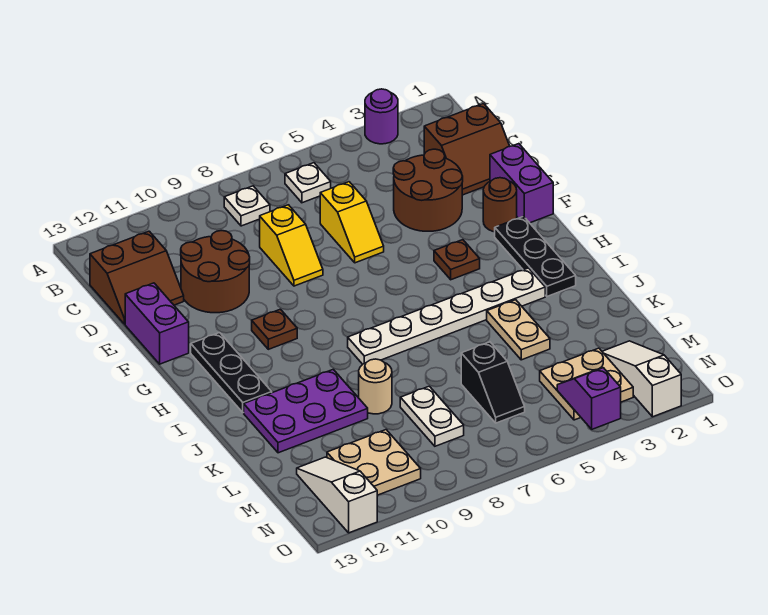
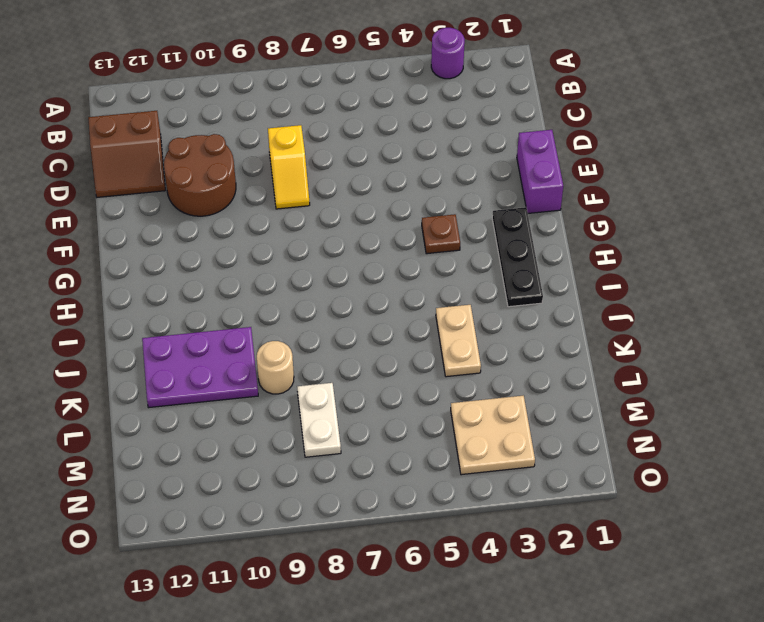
none -> white 1x1 plate [285,163,331,203]
none -> white 1x1 plate [224,186,270,226]
none -> brown 2x2 slope [424,104,510,195]

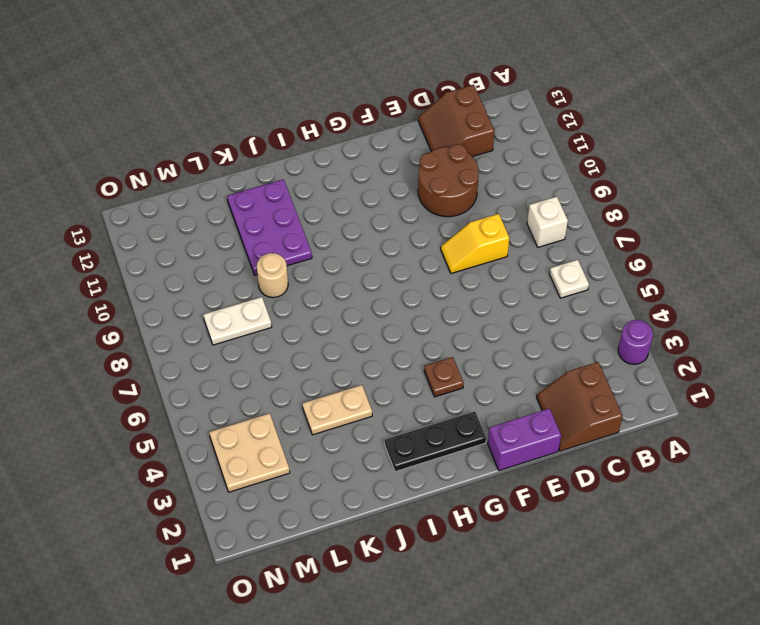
white 1x1 brick [527,197,568,247] -> white 1x1 plate [224,186,270,226]
none -> brown 2x2 round brick [393,149,463,231]
none -> yellow 1x2 slope [320,182,384,263]
none -> purple 1x2 brick [125,283,189,364]

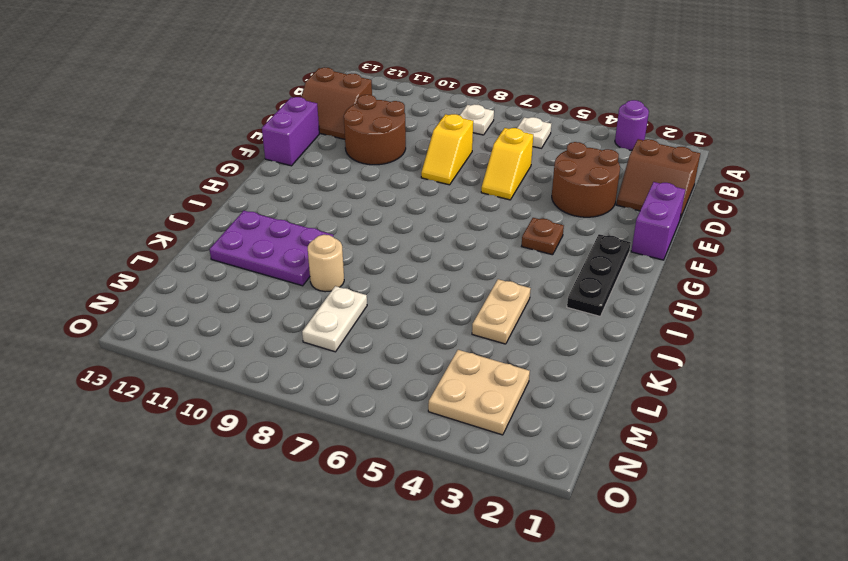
none -> brown 1x1 round brick [483,178,517,232]
none -> brown 1x1 plate [252,309,297,349]
none -> black 1x3 plate [191,333,272,413]

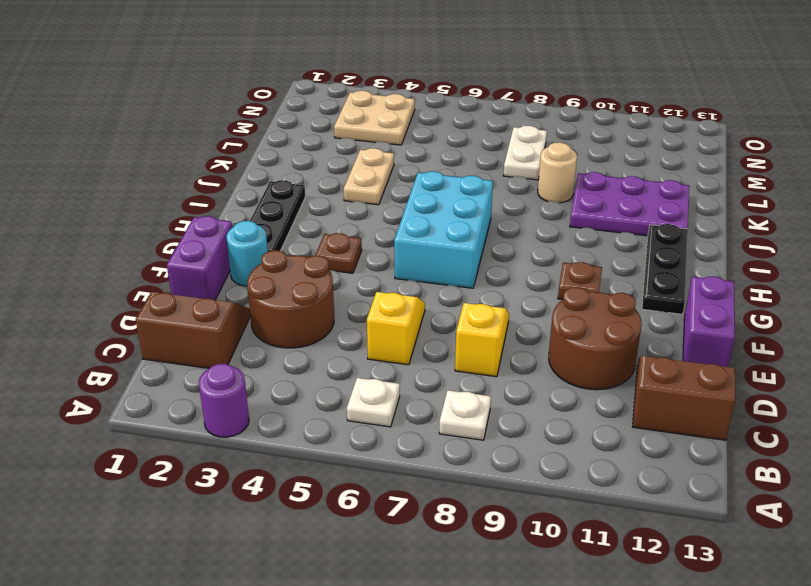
cyan 1x1 round brick [226,221,268,286] -> brown 1x1 round brick [483,178,517,232]
cyan 2x3 brick [394,171,493,288] -> white 1x6 plate [348,268,545,364]
none -> black 1x2 slope [461,342,525,423]
none -> white 1x3 slope [602,341,681,417]
none -> tan 2x2 plate [327,430,421,495]

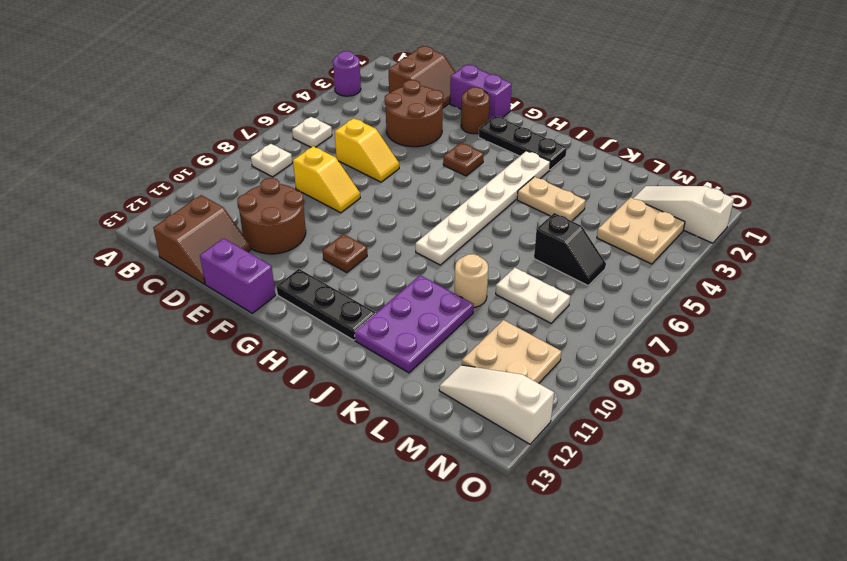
none -> purple 1x2 slope [557,368,621,429]

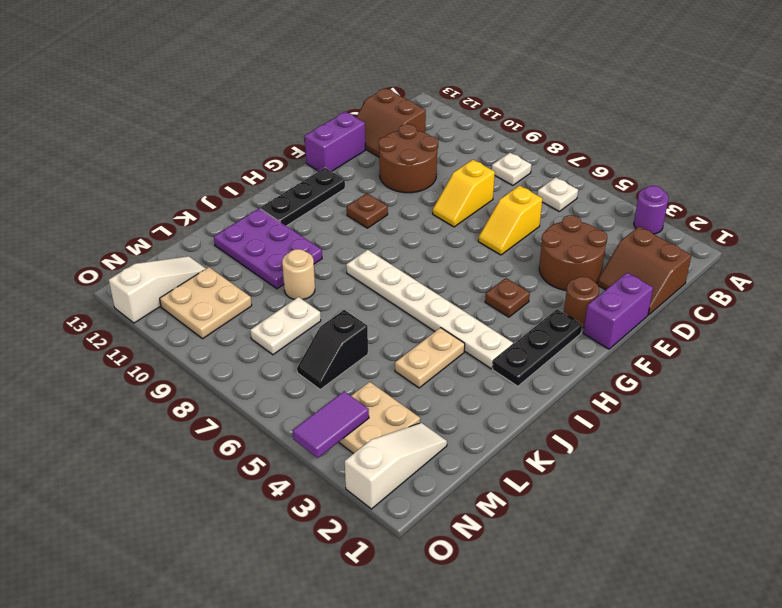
purple 1x2 tile [293,391,369,458] -> purple 1x2 slope [557,368,621,429]

